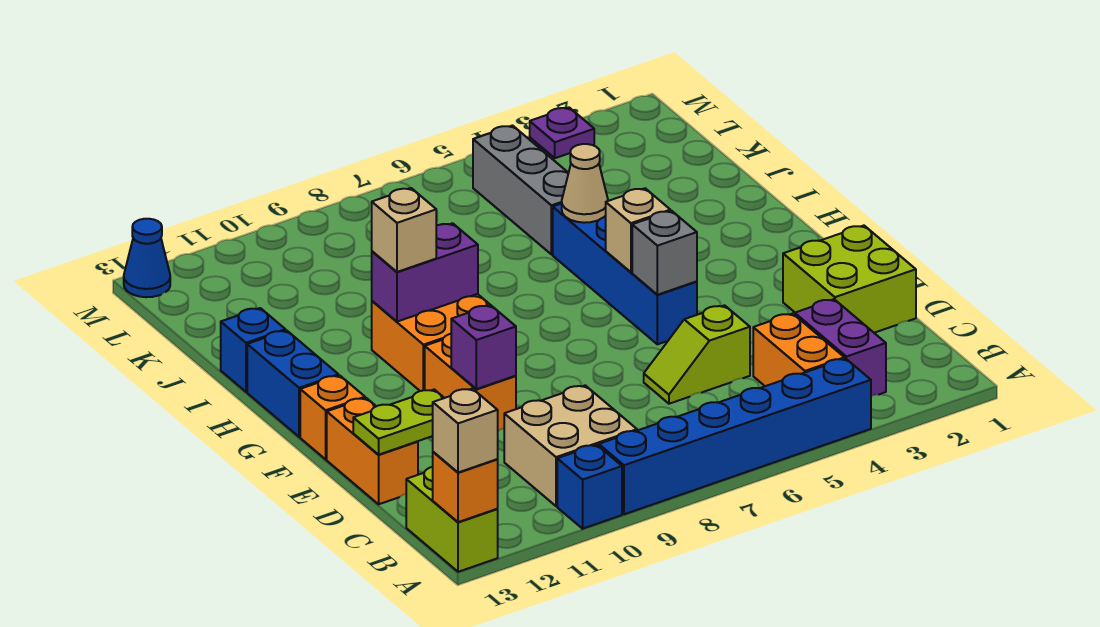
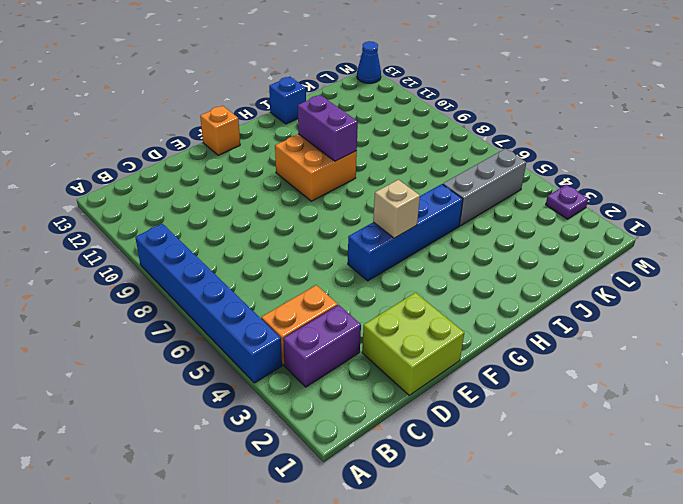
none -> blue 1x1 brick [557,445,622,529]
none -> lime 1x2 brick [406,467,498,572]
none -> tan 2x2 brick [504,385,637,506]

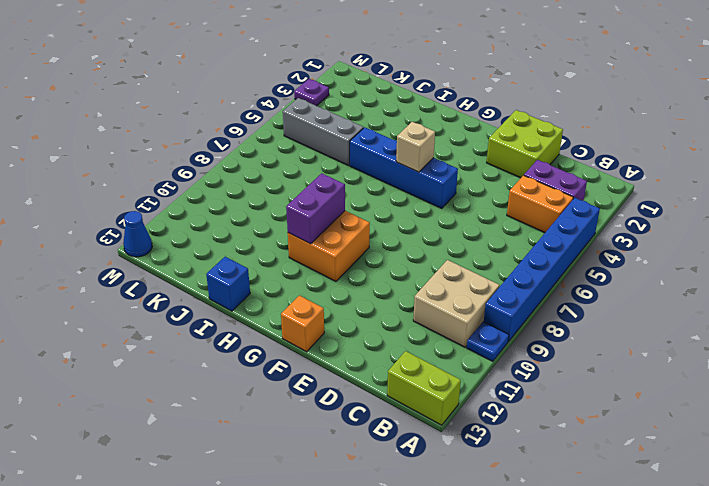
blue 1x1 plate [467,322,509,361] -> blue 1x1 brick [557,445,622,529]
none -> lime 1x2 slope [644,305,750,404]
none -> orange 1x2 brick [327,398,418,504]
none -> orange 1x2 brick [425,334,516,431]

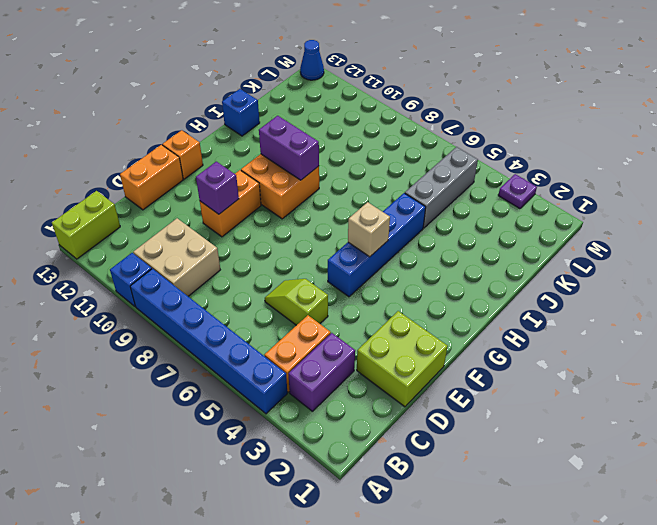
none -> blue 1x2 brick [247,330,338,437]
none -> orange 1x1 brick [433,452,498,522]
none -> lime 1x2 plate [353,390,444,455]

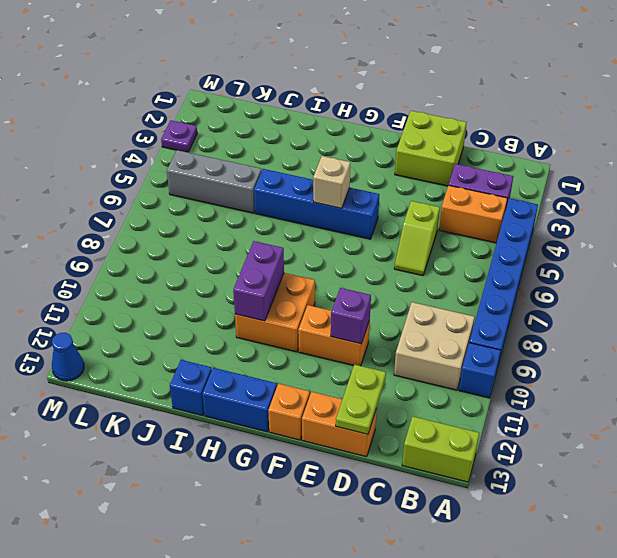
none -> orange 1x1 brick [433,452,498,522]
none -> grey 1x1 brick [632,211,697,295]
none -> tan 1x1 cone [562,144,608,223]

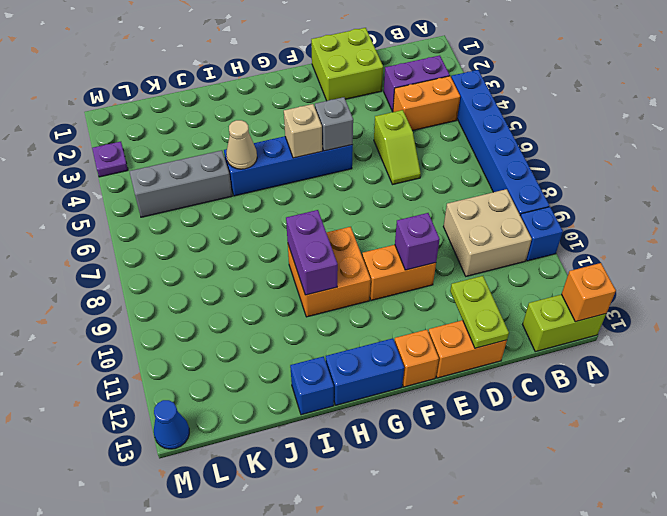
none -> tan 1x1 brick [433,389,498,473]
none -> tan 1x1 brick [372,188,436,272]

